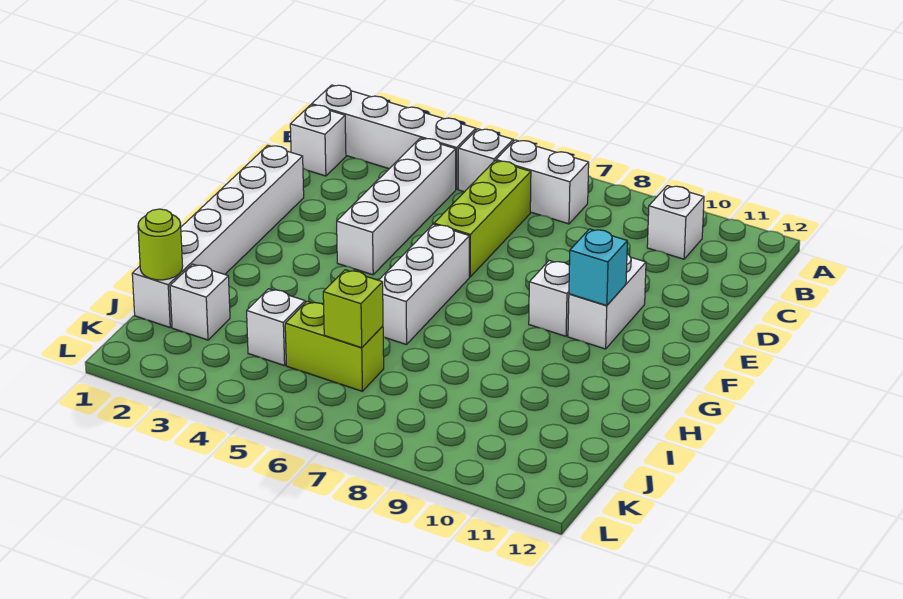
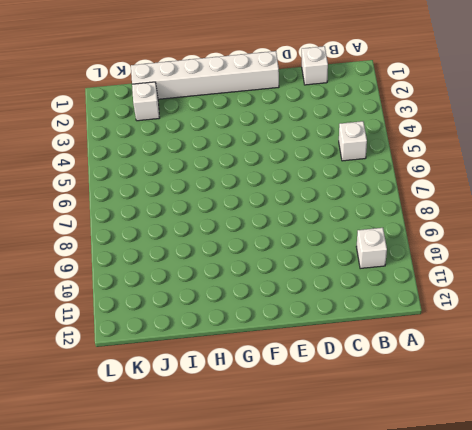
none -> white 1x4 brick [312,85,476,189]
none -> white 1x2 brick [496,140,589,224]
none -> white 1x4 brick [337,138,456,275]

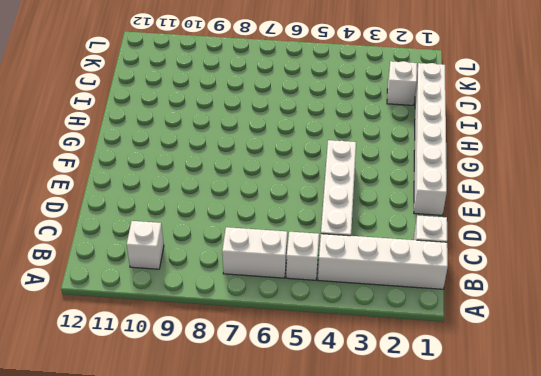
none -> lime 1x3 brick [434,161,531,277]
none -> white 1x2 brick [568,254,646,349]
none -> white 1x3 brick [379,224,469,345]

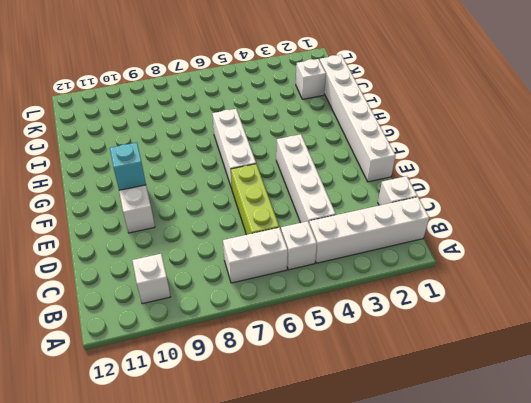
none -> white 1x1 brick [529,261,569,336]
none -> white 1x1 brick [247,289,305,366]
none -> lime 1x2 brick [285,301,384,391]

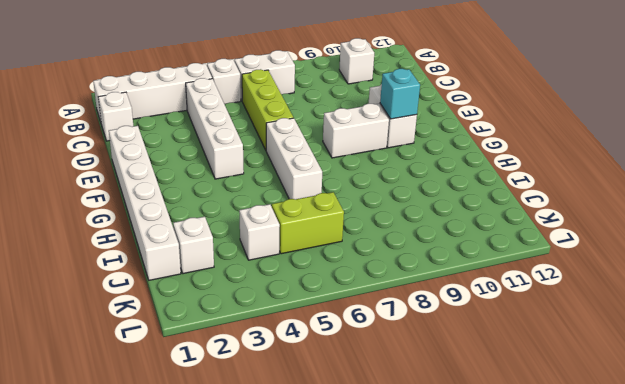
white 1x2 brick [323,104,389,158] -> white 1x1 brick [529,261,569,336]
none -> lime 1x1 round brick [138,209,183,280]
none -> lime 1x1 brick [323,270,383,348]

